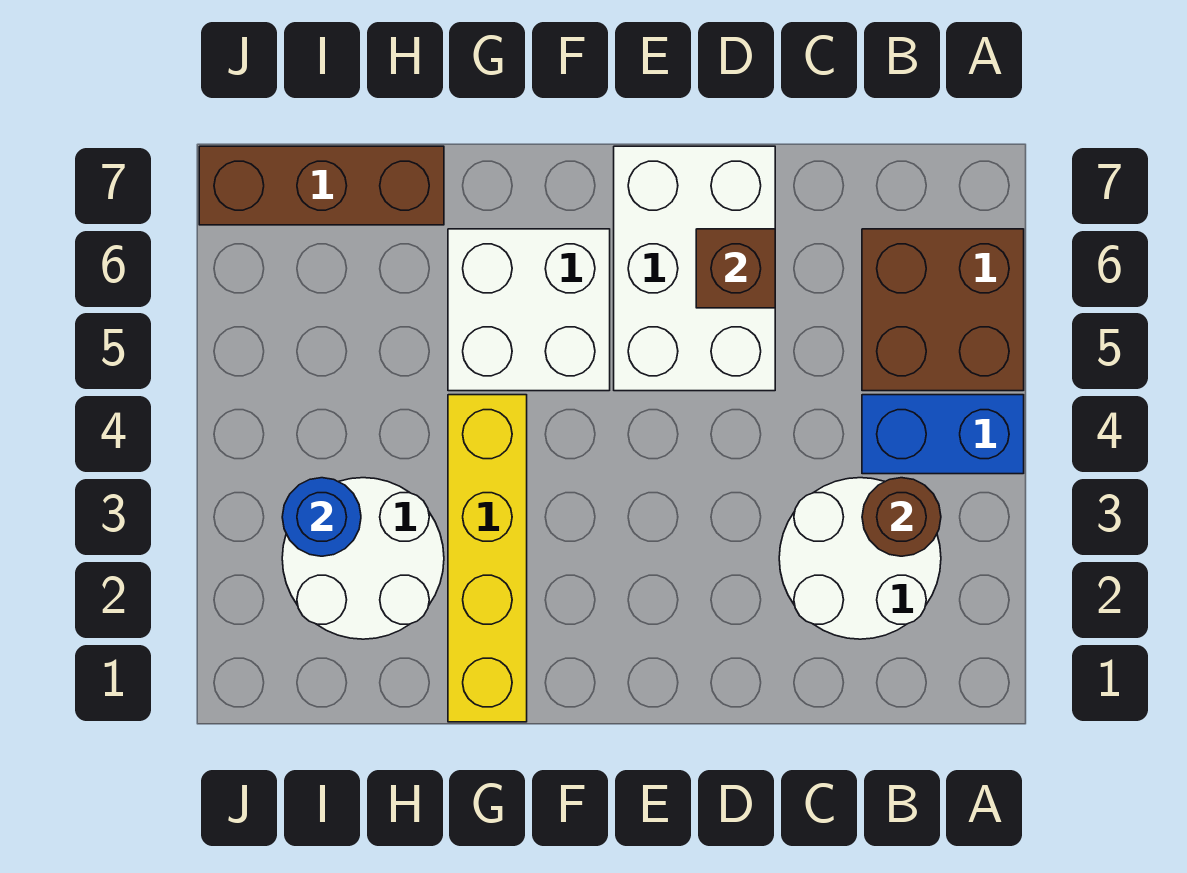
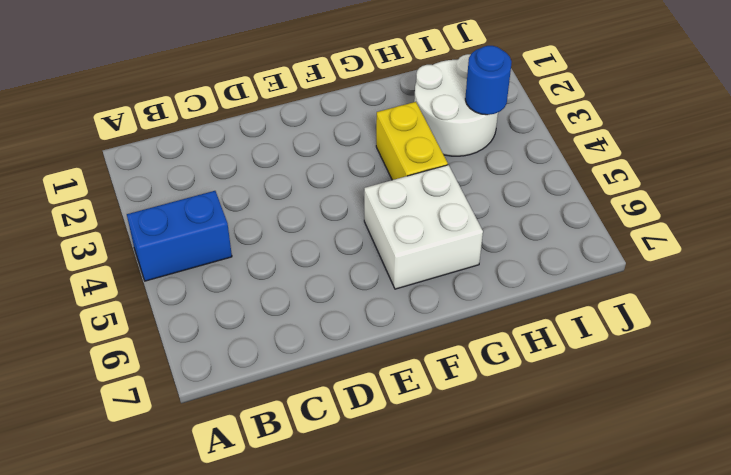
yellow 1x2 brick [376,102,448,180] -> yellow 1x4 brick [448,395,527,722]
none -> brown 2x2 brick [862,229,1024,391]
none -> white 2x2 round brick [779,478,941,639]

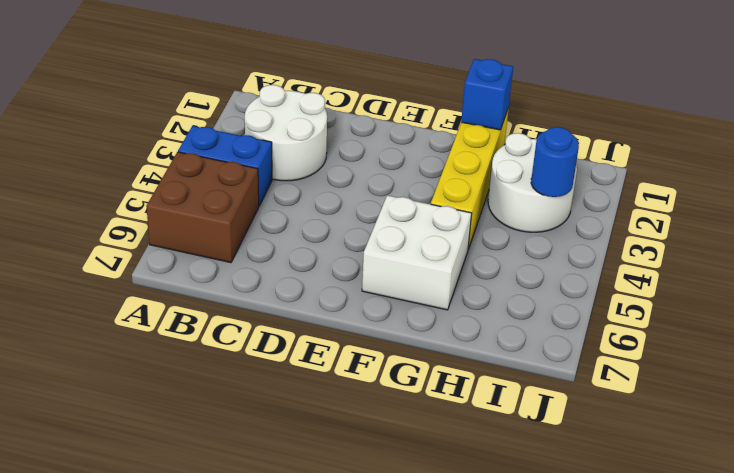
blue 1x1 brick [461,59,513,130] -> none
none -> white 2x3 brick [614,146,775,391]
none -> brown 1x3 brick [199,146,444,225]

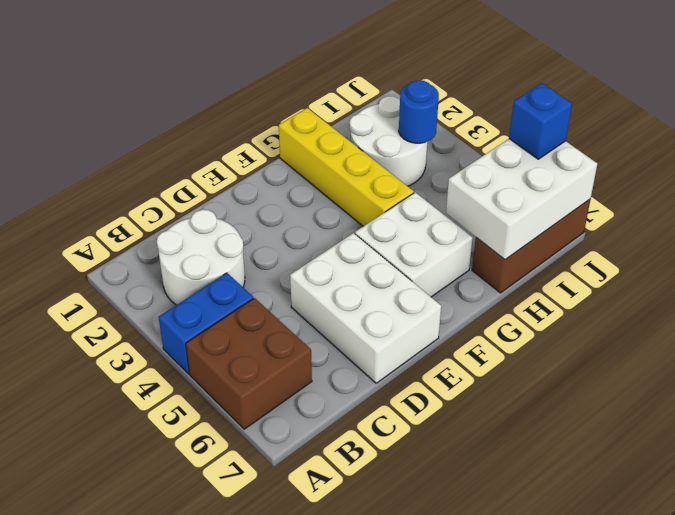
white 2x3 brick [446,139,597,260] -> none
blue 1x1 brick [509,83,572,159] -> none
none -> brown 1x1 round brick [862,478,941,556]
none -> brown 1x1 brick [696,229,775,308]

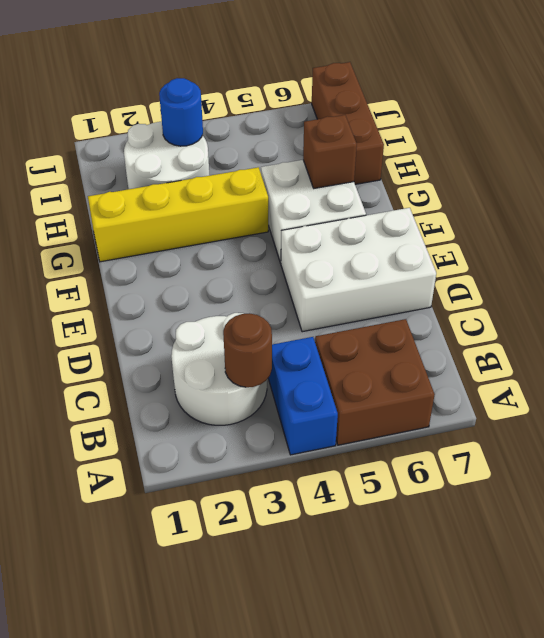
brown 1x1 brick [303,115,357,188] -> brown 1x1 brick moved to [696,229,775,308]

